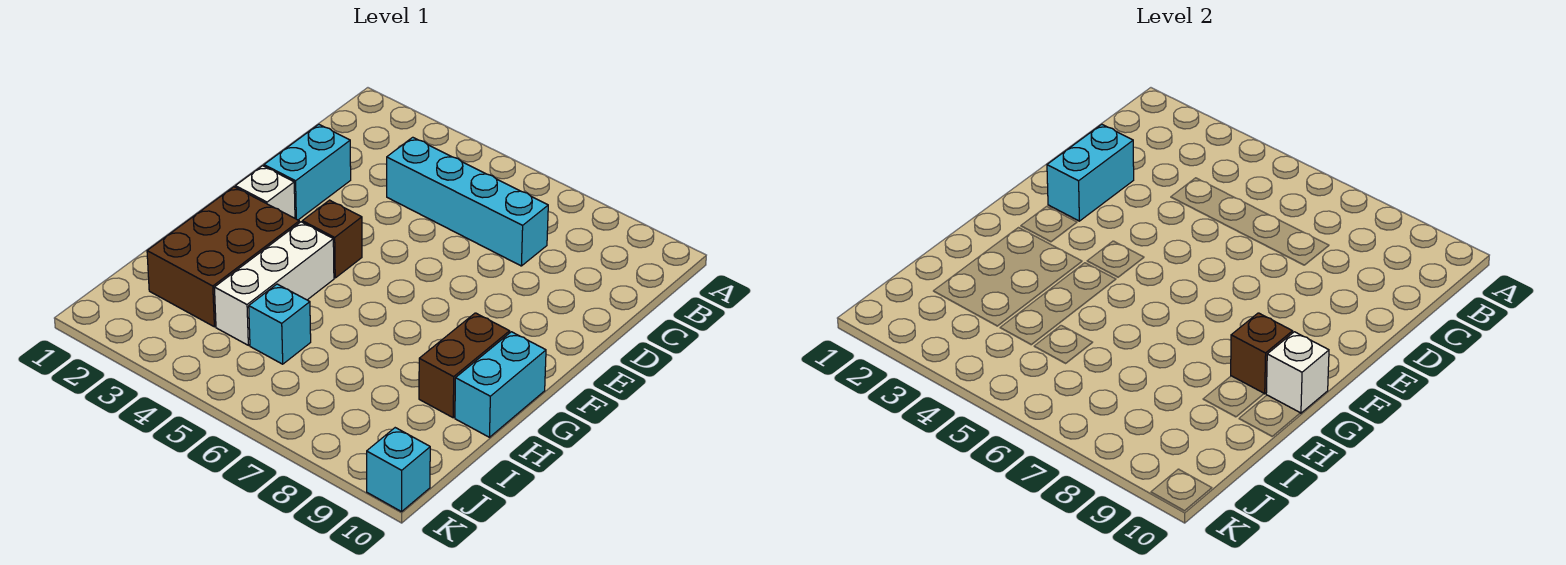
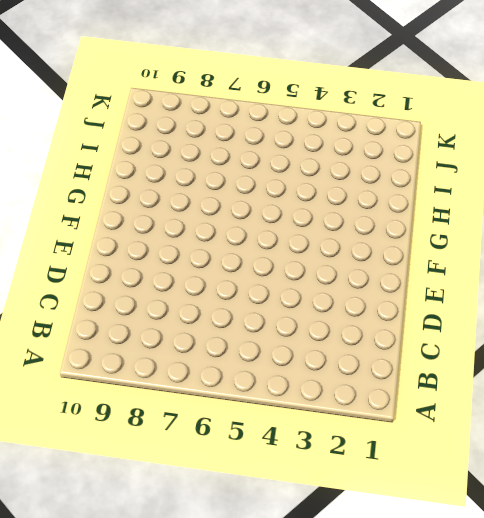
none -> cyan 1x4 brick [387,137,548,266]
none -> cyan 1x2 brick [264,124,351,220]
none -> white 1x1 brick [235,166,295,218]

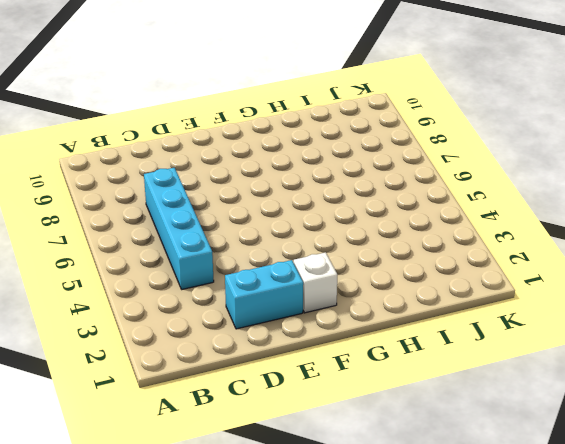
none -> brown 1x1 brick [302,200,362,278]
none -> brown 2x3 brick [147,187,299,327]
none -> white 1x3 brick [214,222,334,345]

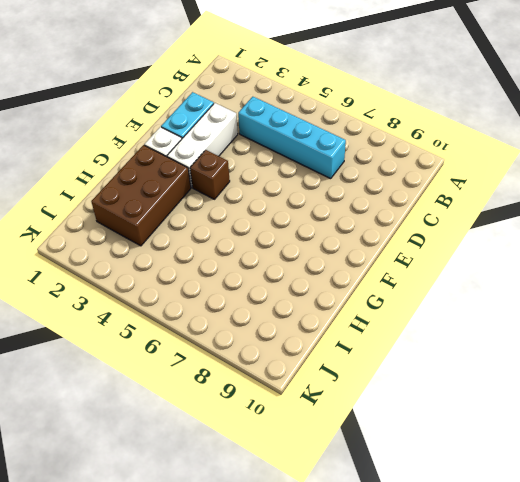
white 1x3 brick [167,103,238,188] -> white 1x3 brick moved to [214,222,334,345]
none -> brown 1x2 brick [419,313,510,418]
none -> cyan 1x2 brick [455,332,546,437]
none -> cyan 1x1 brick [249,284,311,364]

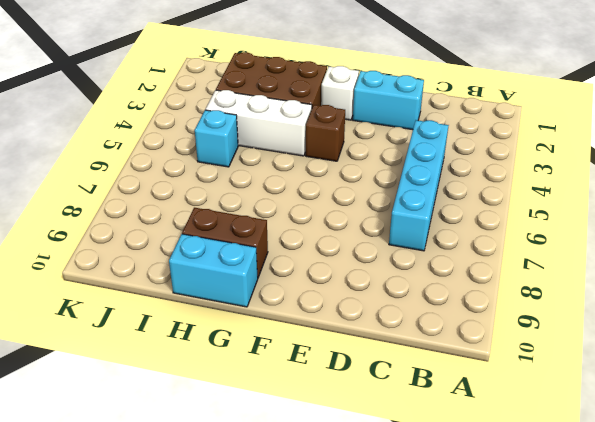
none -> cyan 1x1 brick [367,428,430,512]
none -> cyan 1x2 brick [1047,124,1134,221]
none -> brown 1x1 brick [1231,313,1293,394]

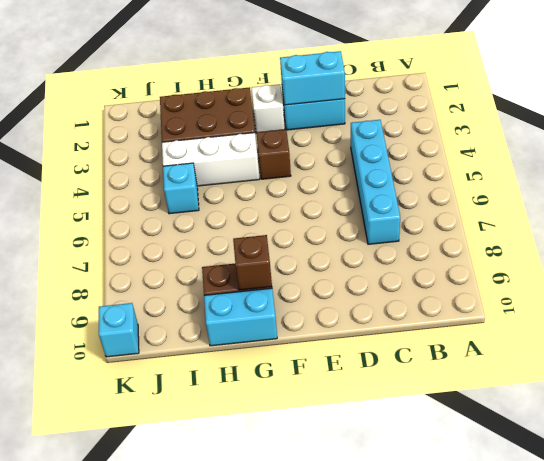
none -> white 1x1 brick [1266,332,1329,413]

